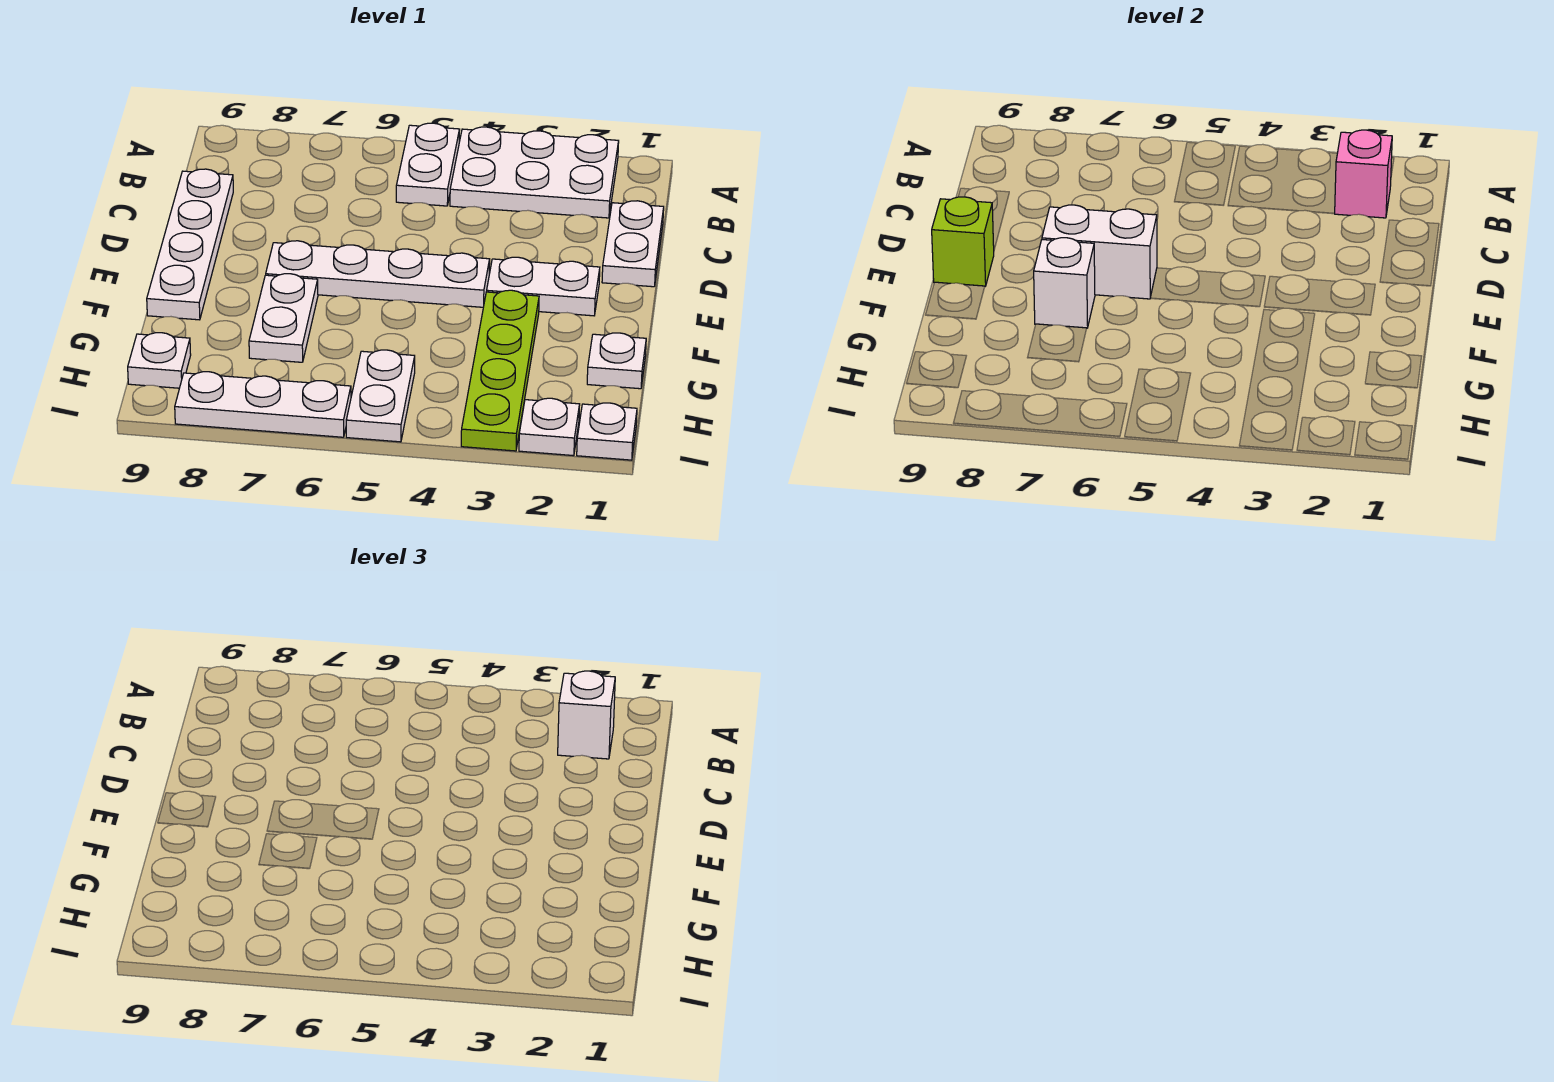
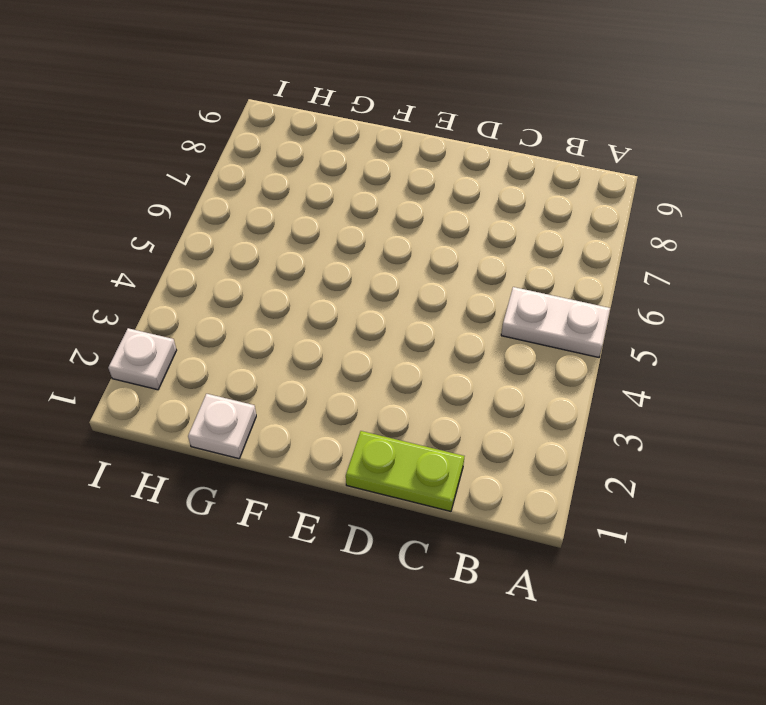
lime 1x2 plate [346,431,464,511] -> white 1x2 plate [602,201,664,287]
none -> white 2x3 plate [450,127,619,218]
none -> white 1x4 plate [147,169,233,320]
none -> white 1x2 plate [487,257,600,316]

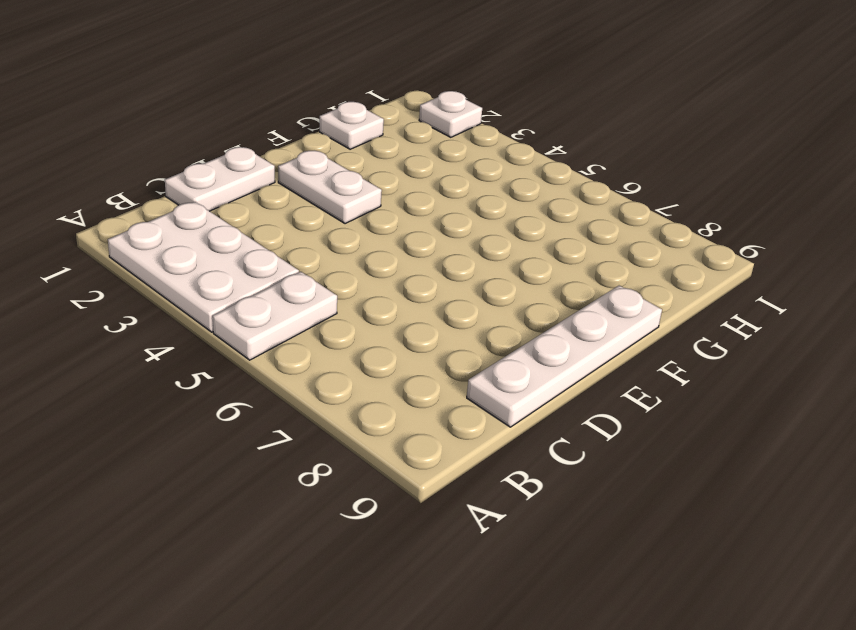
none -> white 1x4 plate [266,241,490,307]
none -> lime 1x4 plate [461,290,539,451]
none -> white 1x2 plate [249,274,318,362]

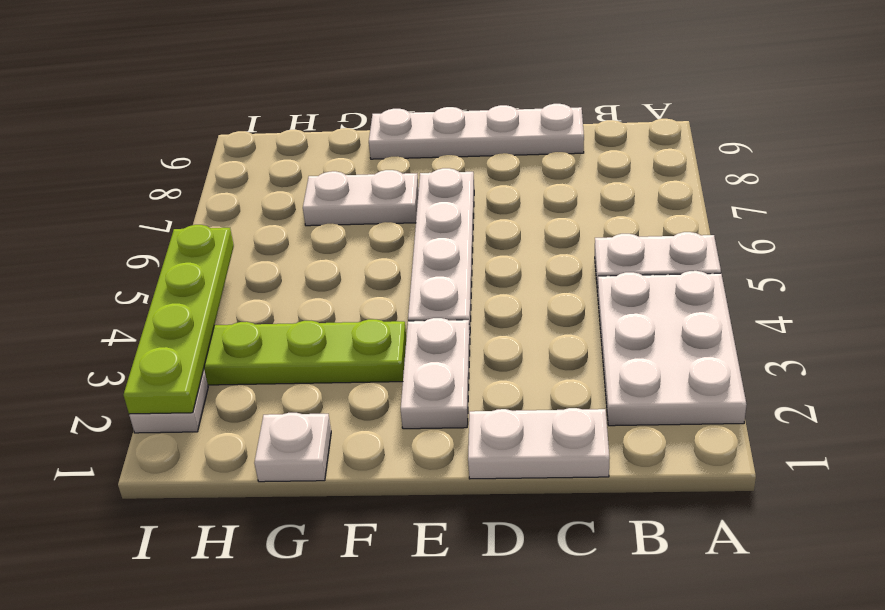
lime 1x4 plate [123,225,234,414] -> none
none -> white 1x2 plate [346,350,415,442]
none -> white 1x1 plate [128,333,191,388]
none -> white 1x1 plate [577,403,637,460]

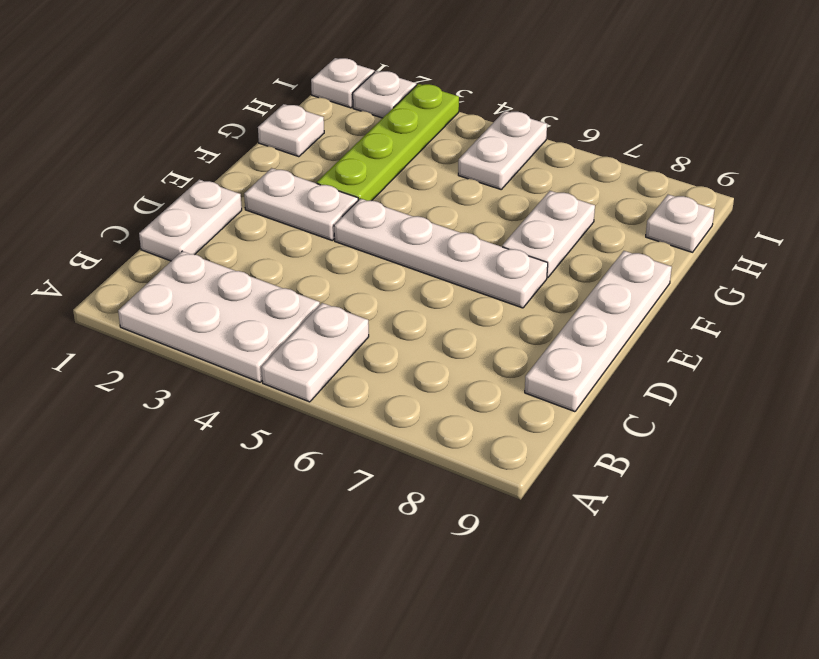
none -> white 1x3 plate [175,372,351,437]
none -> pink 1x1 brick [1334,130,1392,218]
none -> white 1x2 brick [1042,205,1157,299]

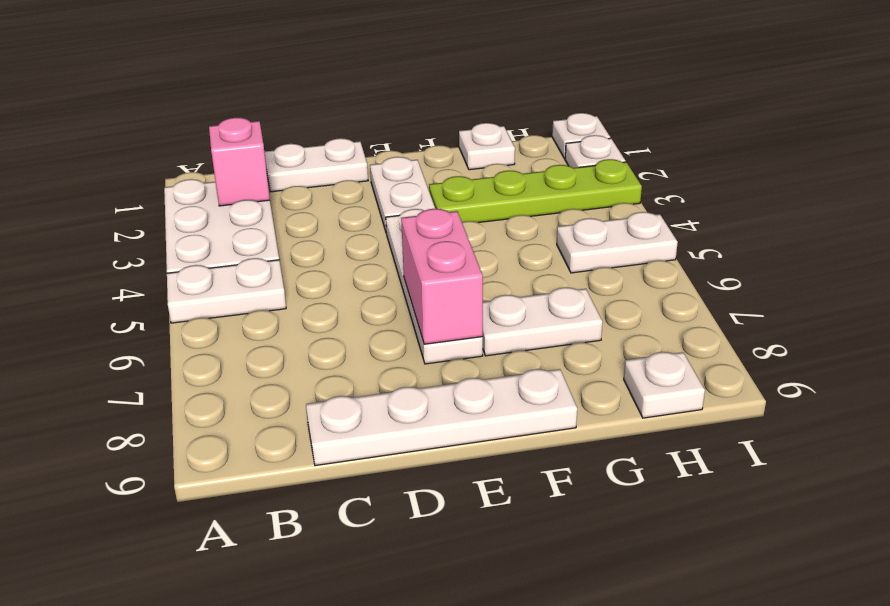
pink 1x2 brick [401,209,483,344] -> white 1x2 brick [1042,205,1157,299]
none -> white 1x3 plate [175,372,351,437]
none -> lime 1x1 brick [932,197,994,286]
none -> white 1x1 brick [1034,238,1095,328]

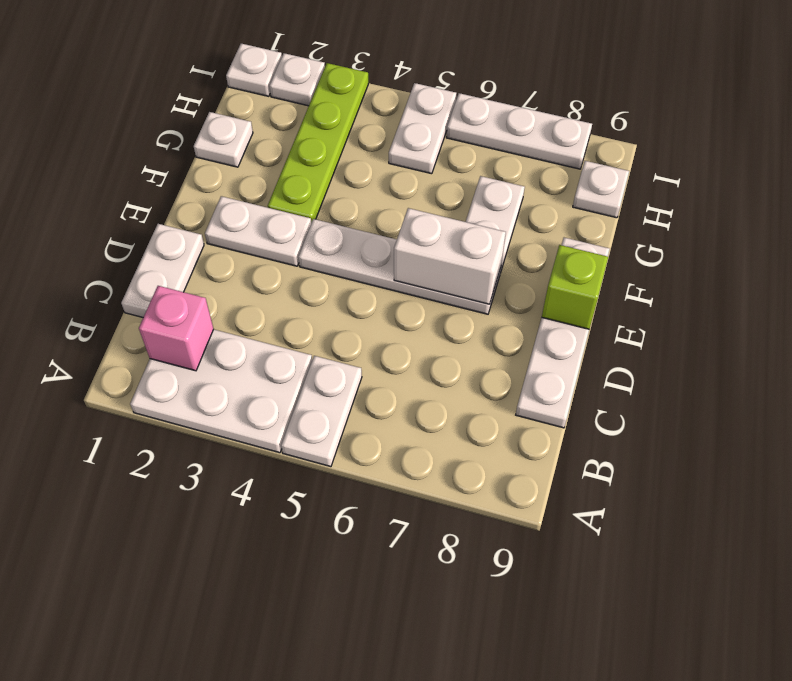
none -> white 1x1 brick [1034,238,1095,328]
none -> white 1x1 brick [558,671,615,759]

